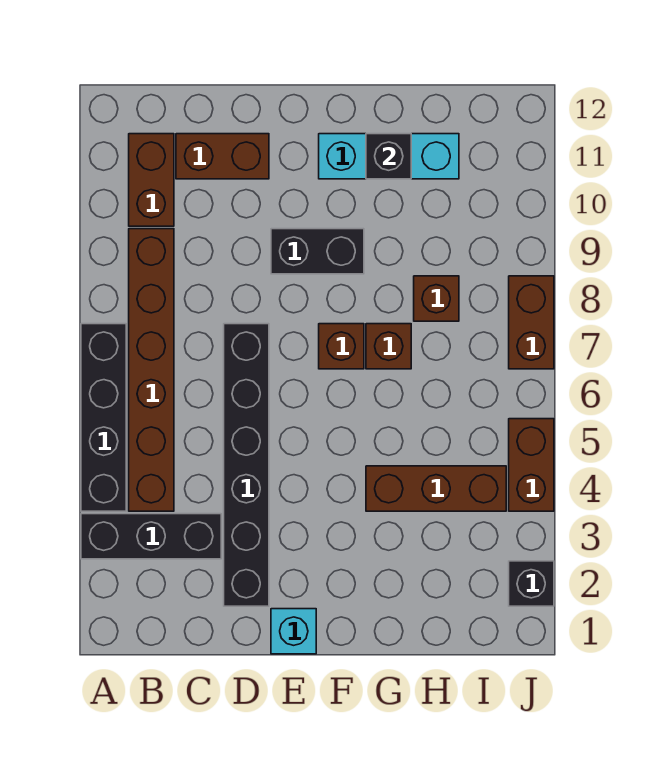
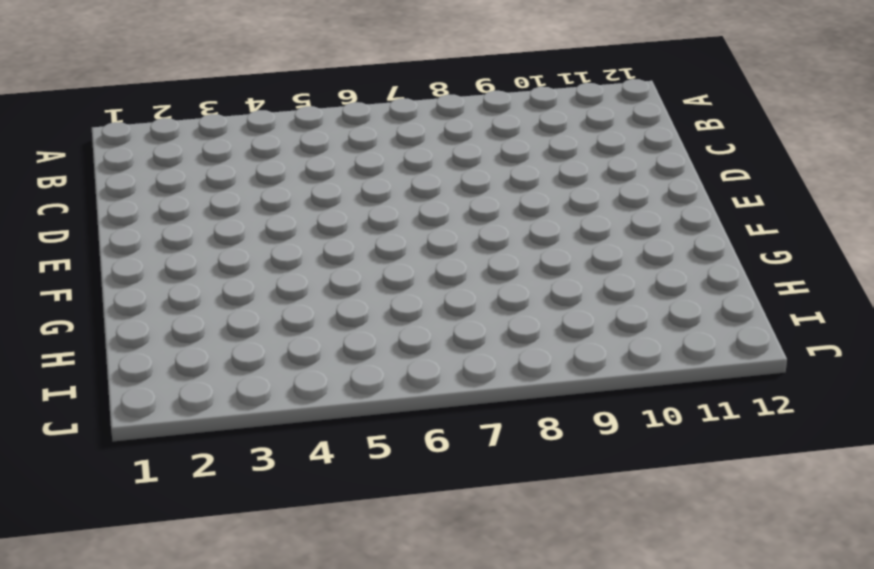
none -> black 1x3 brick [81,514,221,559]
none -> black 1x4 brick [81,324,126,511]
none -> brown 1x6 brick [129,229,174,511]

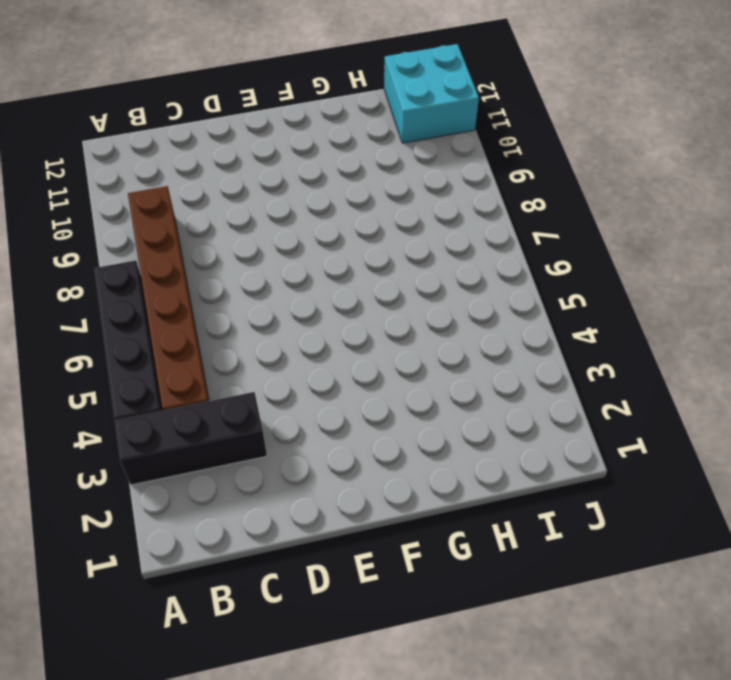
cyan 2x2 brick [384,44,479,143] -> none
none -> brown 1x2 brick [129,134,174,226]
none -> brown 1x2 brick [176,134,269,179]
none -> black 1x6 brick [224,324,269,606]

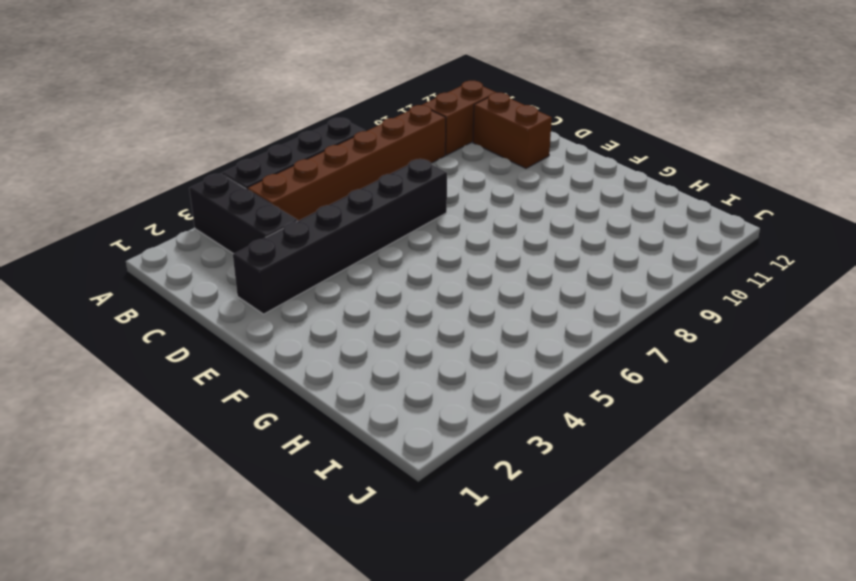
none -> cyan 1x1 brick [271,609,316,654]
none -> black 1x2 brick [271,229,364,274]
none -> brown 1x1 brick [319,324,364,369]

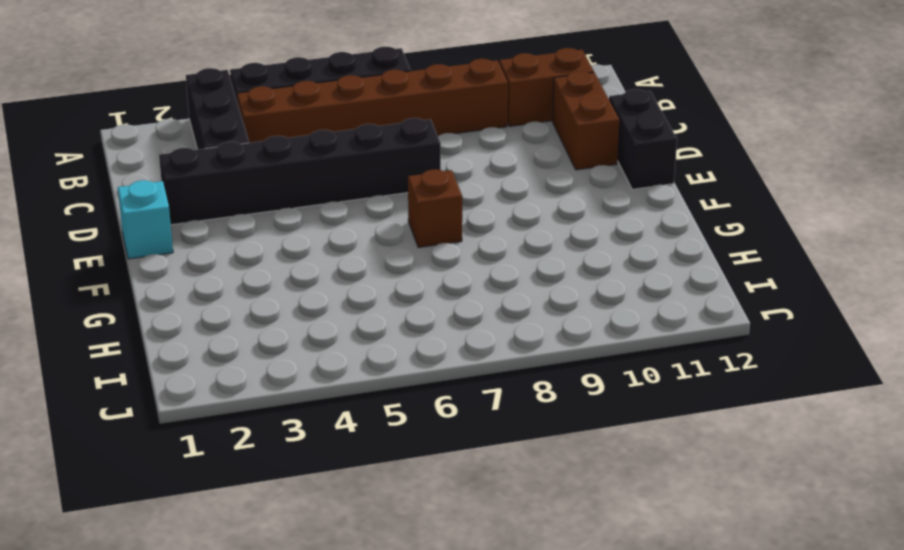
black 1x2 brick [609,89,677,189] -> black 1x2 brick moved to [271,229,364,274]
none -> cyan 1x3 brick [319,134,459,179]
none -> brown 1x3 brick [366,466,506,511]
none -> brown 1x1 brick [366,324,411,369]

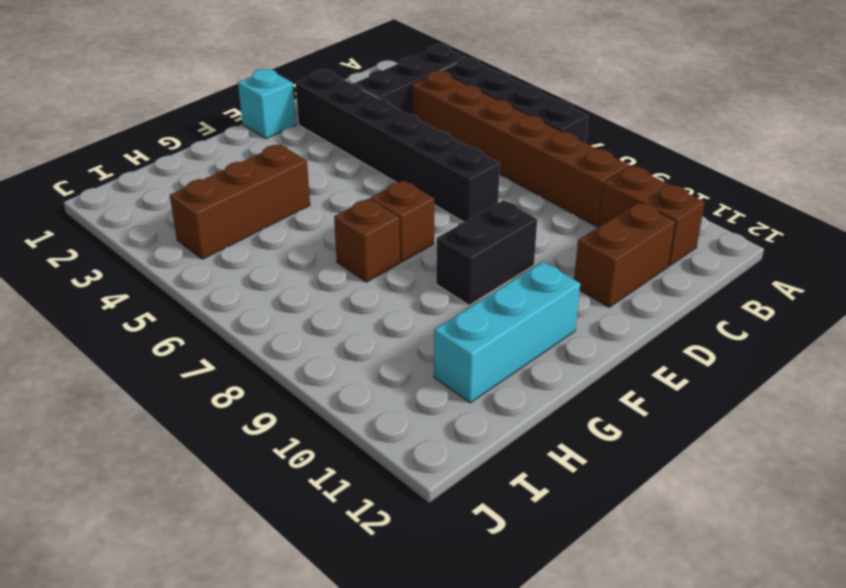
none -> brown 1x1 brick [414,276,459,321]
none -> black 1x1 brick [509,561,554,606]
none -> brown 1x2 brick [509,419,554,511]

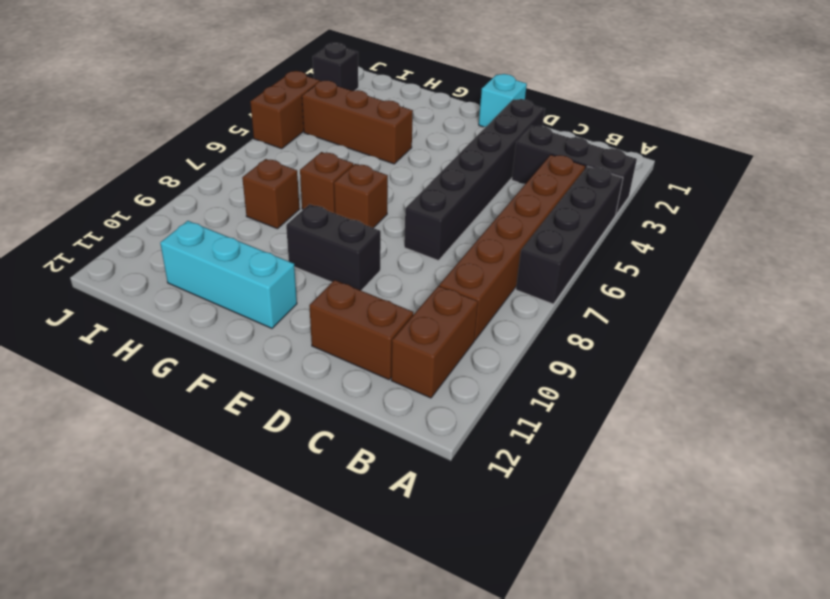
none -> brown 1x2 brick [509,276,554,369]
none -> black 1x1 brick [366,134,411,179]

